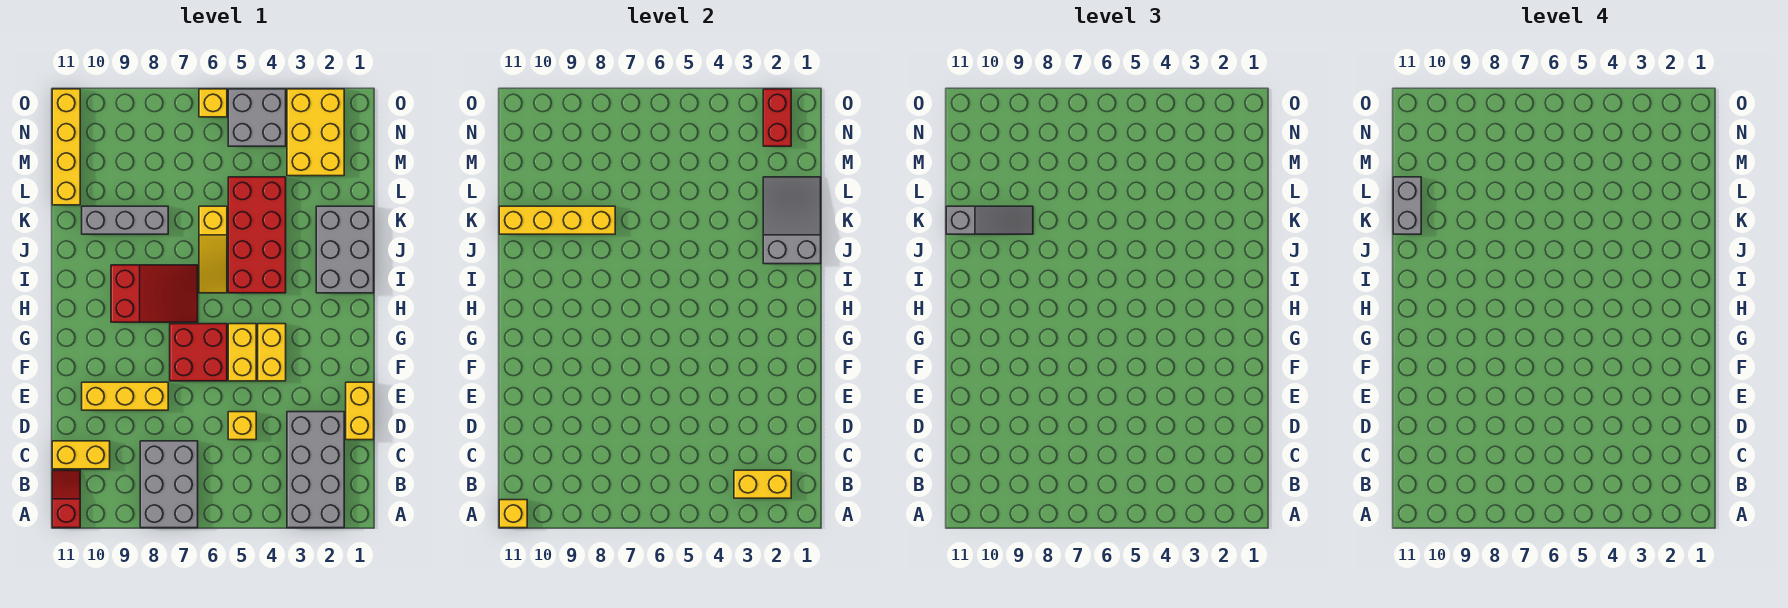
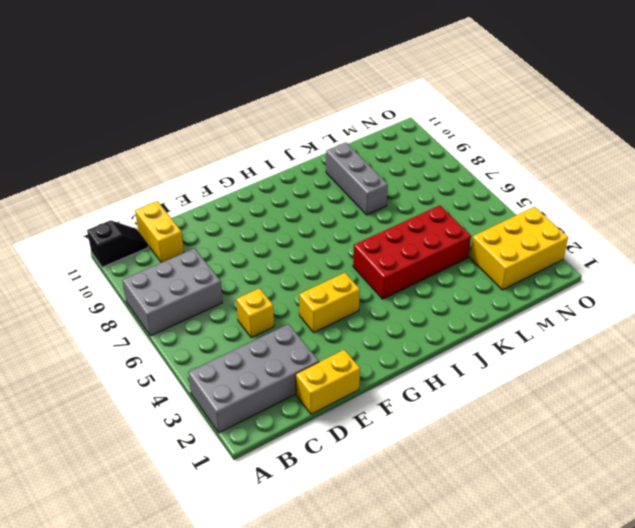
black 1x2 slope [87,220,148,267] -> red 1x2 slope [52,470,80,528]
none -> yellow 1x3 brick [82,382,168,410]
none -> yellow 1x2 brick [228,324,256,381]
none -> red 2x2 brick [170,324,227,381]

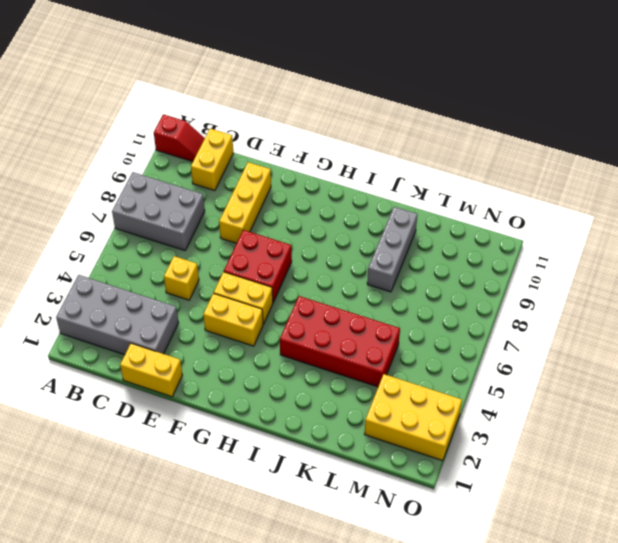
none -> red 2x3 slope [111,265,198,322]
none -> grey 2x3 brick [316,206,374,293]
none -> yellow 1x3 slope [199,206,227,293]

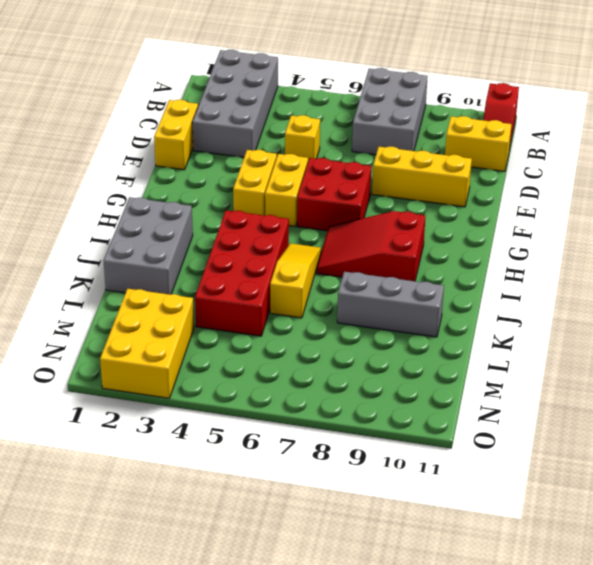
none -> yellow 1x4 brick [52,89,80,205]
none -> grey 2x2 brick [228,89,286,146]
none -> yellow 1x1 brick [199,89,227,117]

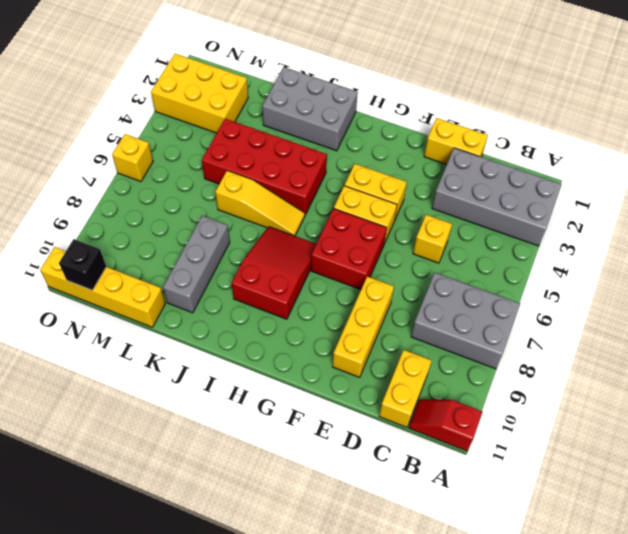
black 1x1 brick [59,239,106,290] -> none
none -> grey 2x2 brick [228,89,286,146]
none -> yellow 1x1 brick [499,500,527,528]
none -> yellow 1x2 brick [734,470,791,498]

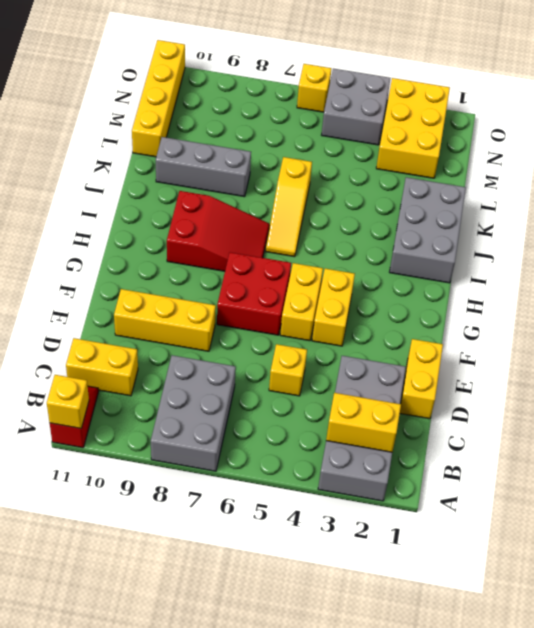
none -> red 2x4 brick [228,177,286,293]
none -> grey 2x3 slope [763,177,821,264]
none -> yellow 1x4 brick [499,206,615,234]

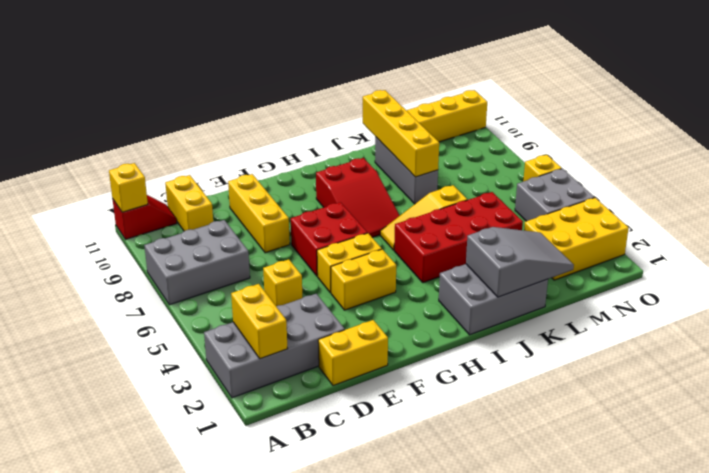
none -> red 1x2 brick [763,89,791,146]
none -> grey 1x3 slope [946,206,1033,234]
none -> grey 1x2 brick [1393,177,1421,234]

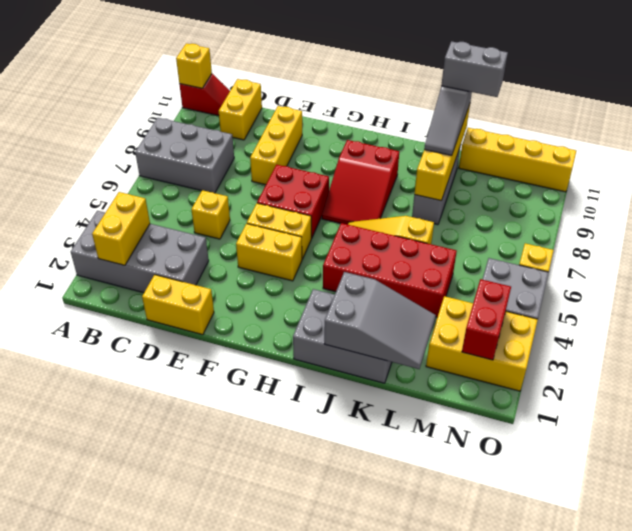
red 1x2 brick [462,279,511,360] -> red 1x2 brick turned to [763,89,791,146]

